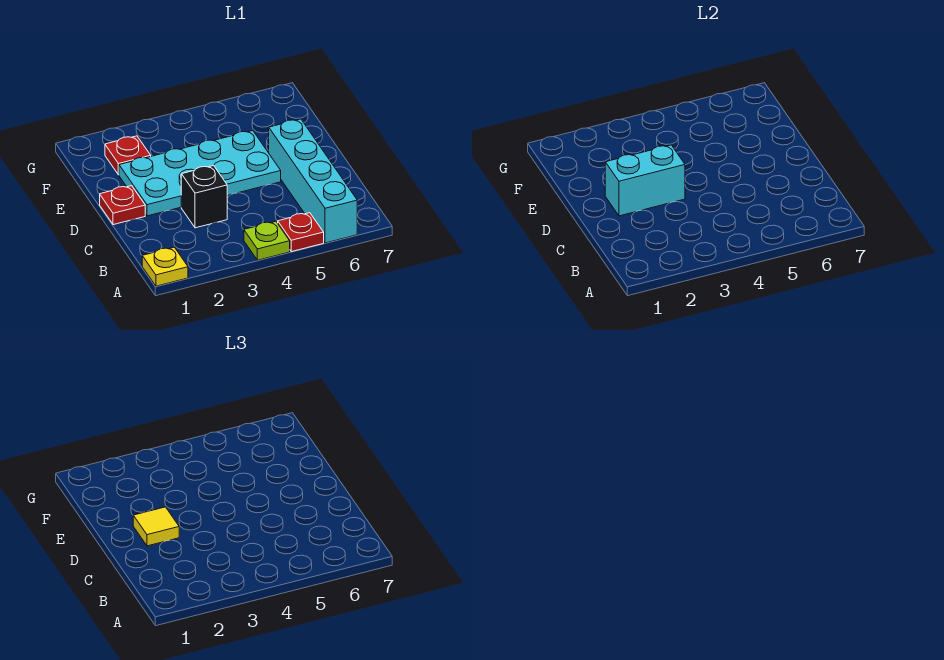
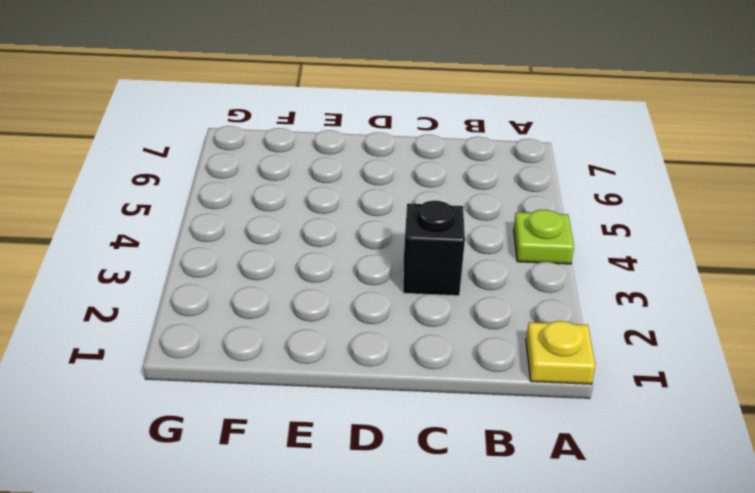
none -> red 1x1 plate [278,213,324,252]
none -> cyan 1x4 brick [269,119,357,243]

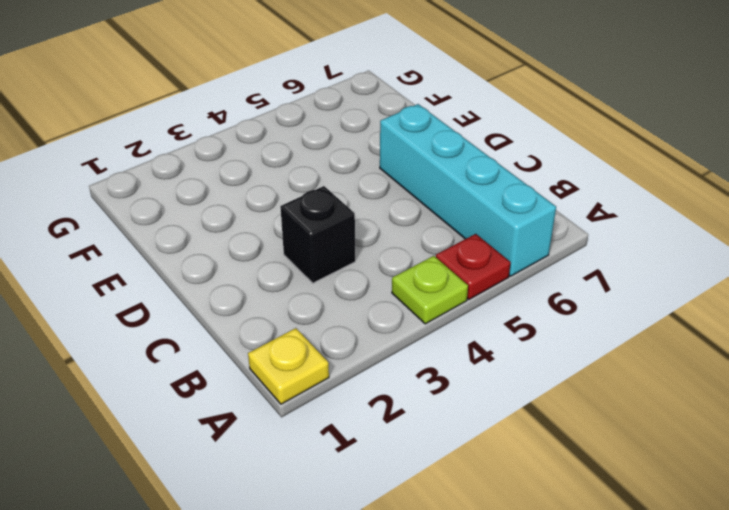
none -> red 1x1 plate [100,186,145,225]
none -> cyan 2x4 plate [119,131,281,216]

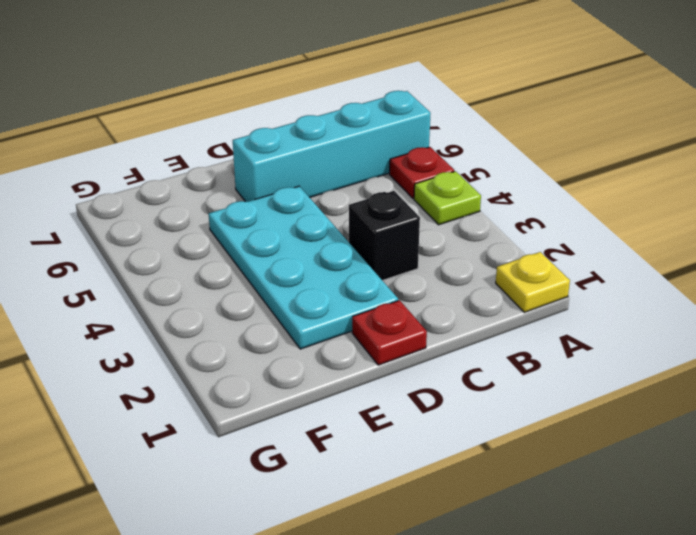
none -> red 1x1 plate [105,136,151,175]
none -> cyan 1x2 brick [605,145,685,216]

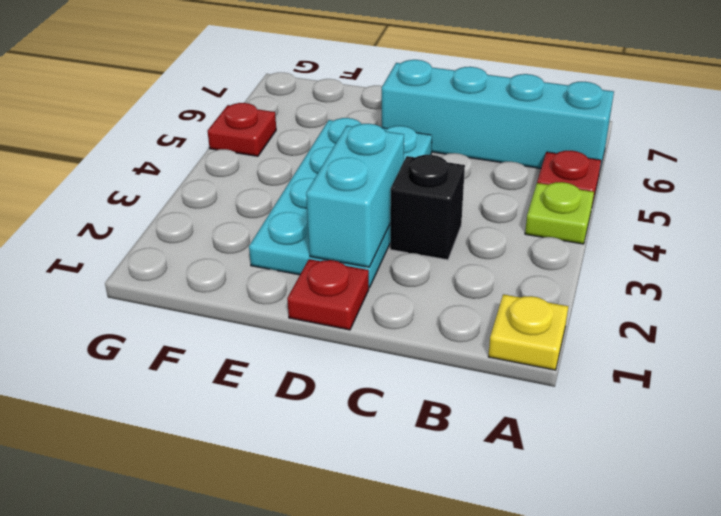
red 1x1 plate [208,103,276,156] -> red 1x1 plate moved to [105,136,151,175]
none -> yellow 1x1 tile [133,507,179,546]

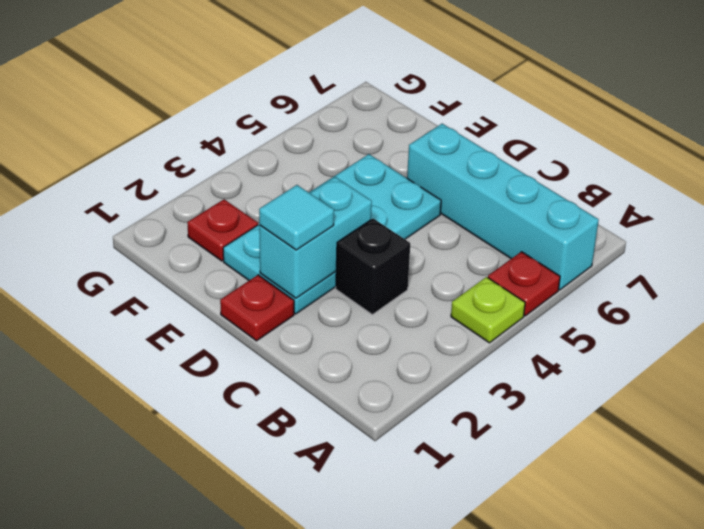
cyan 1x1 tile [259,185,334,250] -> yellow 1x1 tile [133,507,179,546]
none -> yellow 1x1 plate [142,247,188,286]

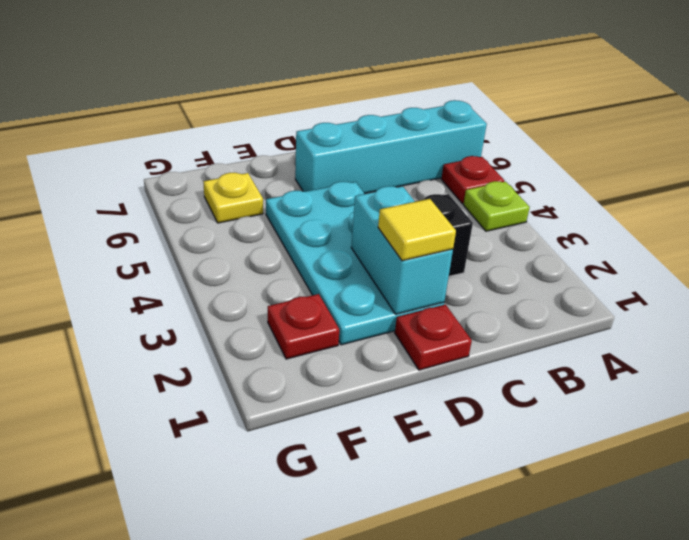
yellow 1x1 plate [203,173,263,223] -> yellow 1x1 plate moved to [142,247,188,286]

